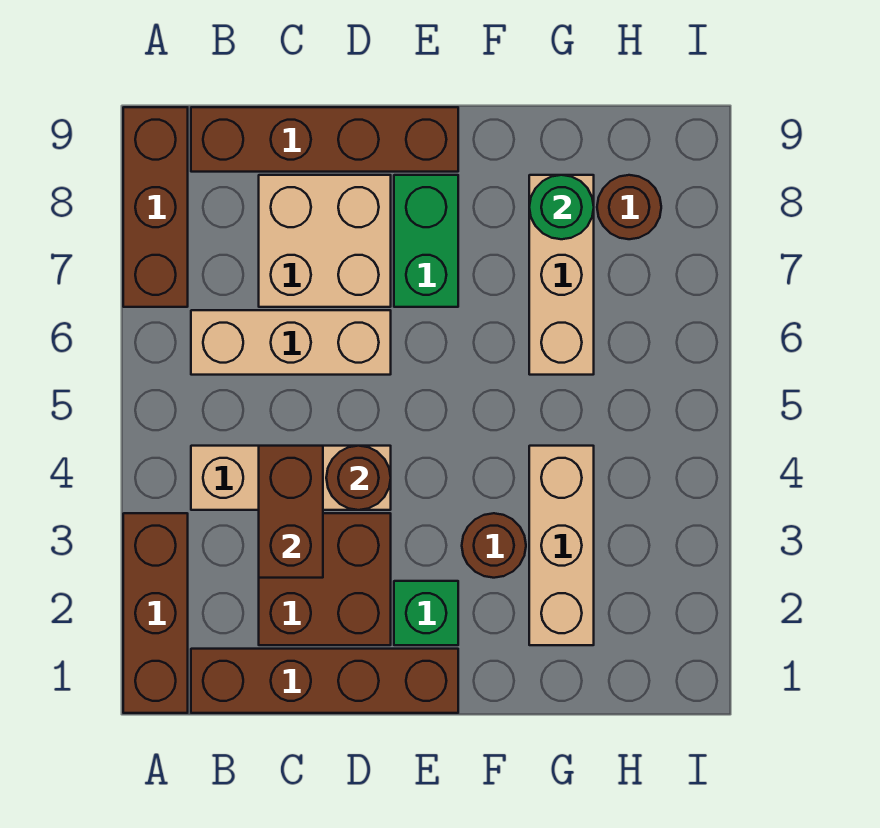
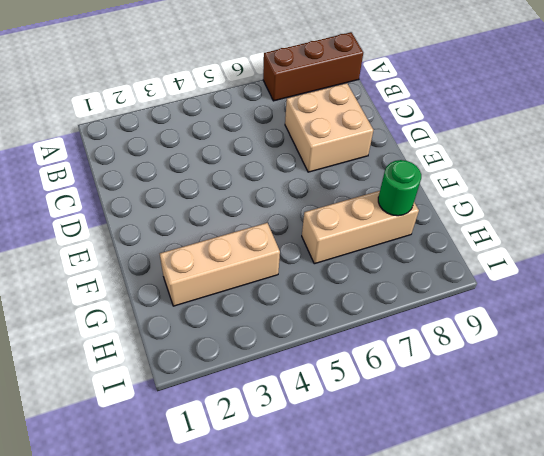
none -> brown 1x3 brick [123,513,188,713]
none -> brown 1x4 brick [191,649,458,713]
none -> tan 1x3 brick [191,446,391,510]

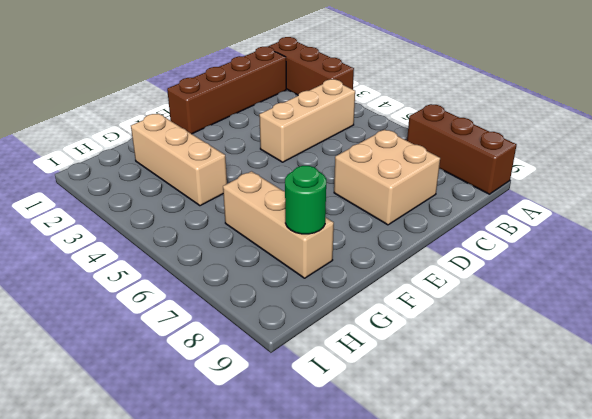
none -> tan 1x3 brick [191,310,391,375]
none -> brown 1x4 brick [191,107,458,172]
none -> brown 2x2 brick [259,513,391,645]

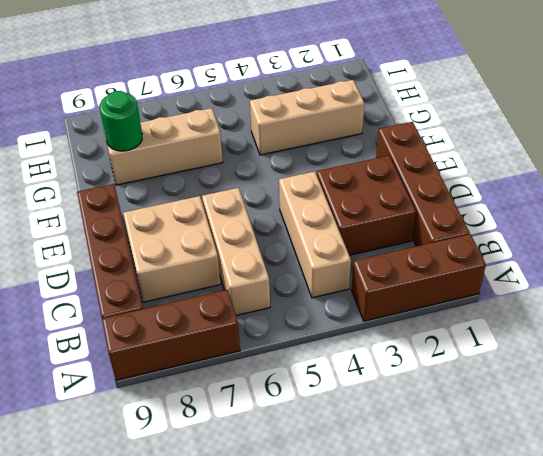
none -> green 1x1 brick [394,581,458,645]
none -> green 1x2 brick [394,175,458,307]
none -> brown 1x1 round brick [462,513,526,578]

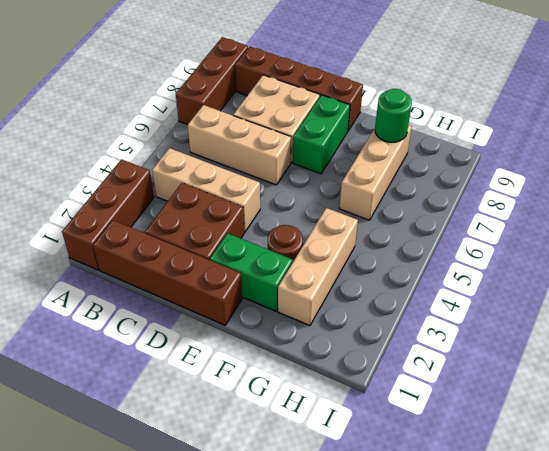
green 1x2 brick [210,233,293,311] -> green 1x1 brick [394,581,458,645]
none -> brown 1x1 round brick [597,175,661,239]
none -> brown 1x2 brick [259,446,323,578]
none -> brown 1x1 round brick [326,446,391,510]

